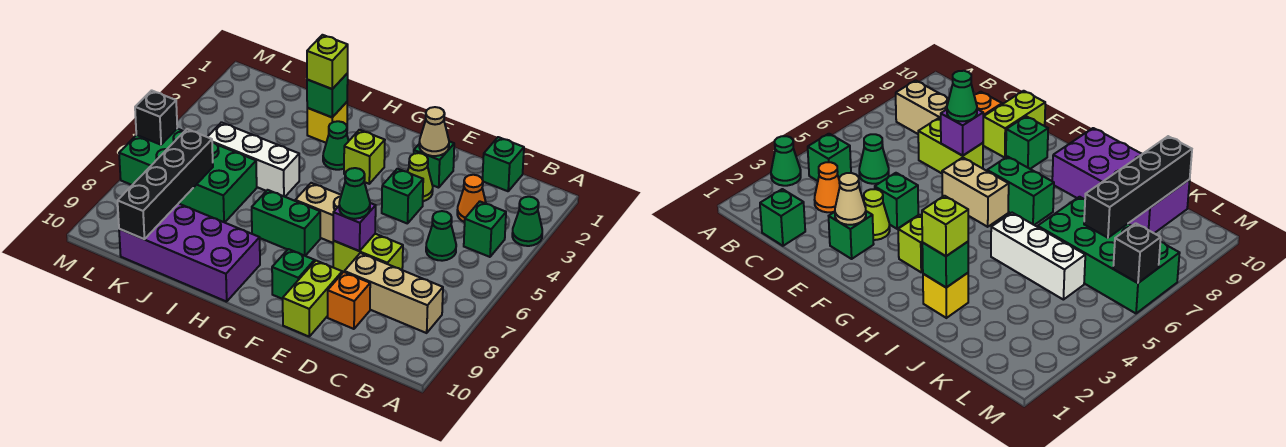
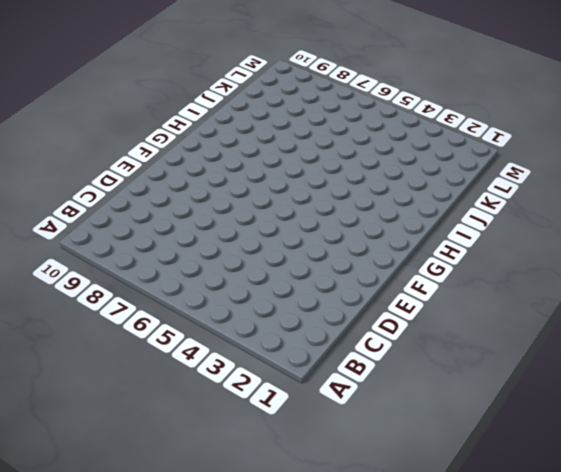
none -> green 1x1 cone [512,197,542,246]
none -> green 1x1 brick [464,201,506,257]
none -> tan 1x3 brick [344,253,443,333]

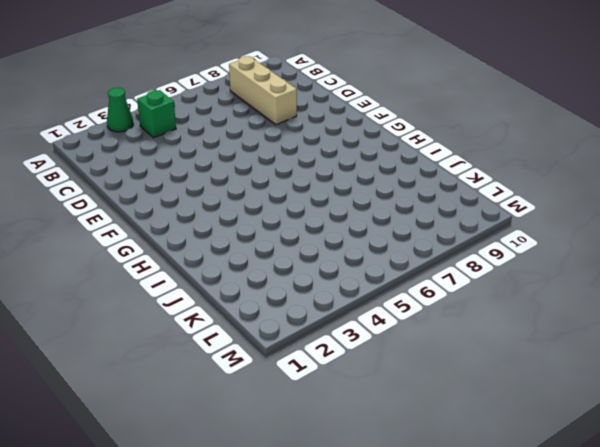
none -> green 1x1 brick [482,137,524,191]
none -> orange 1x1 cone [457,175,486,222]
none -> green 1x1 cone [426,211,456,261]

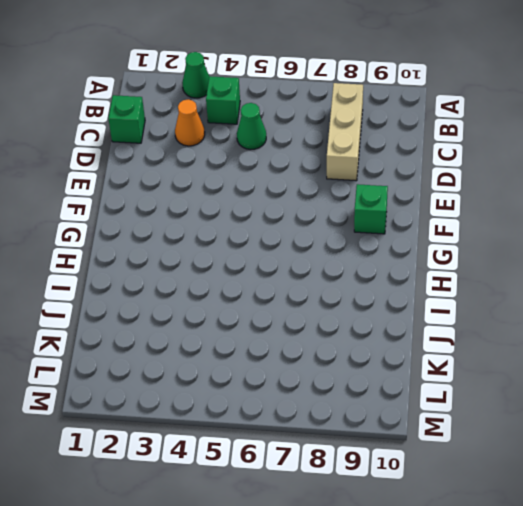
none -> lime 1x2 brick [333,234,403,272]
none -> orange 1x1 brick [328,272,370,329]
none -> green 1x1 brick [414,141,454,188]

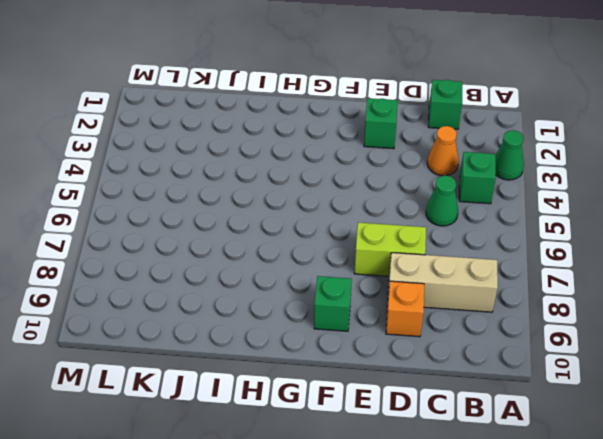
none -> lime 1x1 cone [408,153,433,201]
none -> green 1x1 brick [382,169,423,224]
none -> lime 1x2 brick [283,261,342,336]

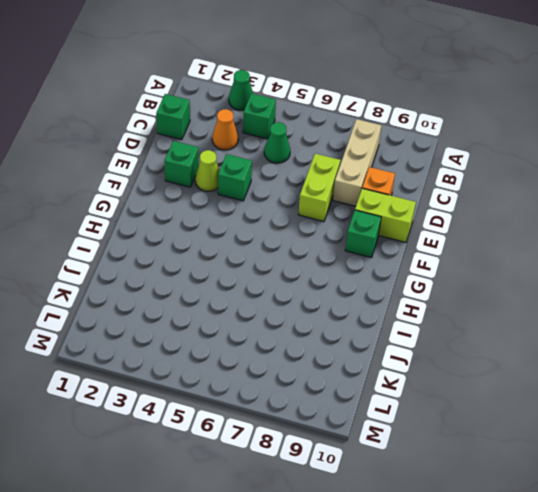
none -> tan 1x2 brick [295,183,341,243]
none -> lime 1x1 brick [344,130,385,184]
none -> green 1x2 brick [252,190,320,256]

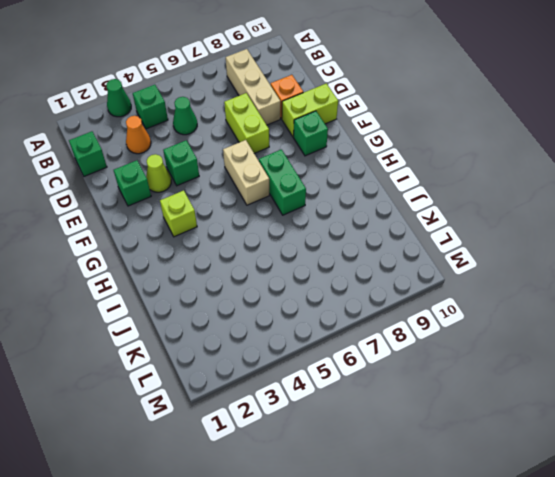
none -> green 1x1 cone [323,121,349,170]
none -> purple 2x4 brick [119,204,260,302]
none -> yellow 1x1 brick [307,102,347,143]

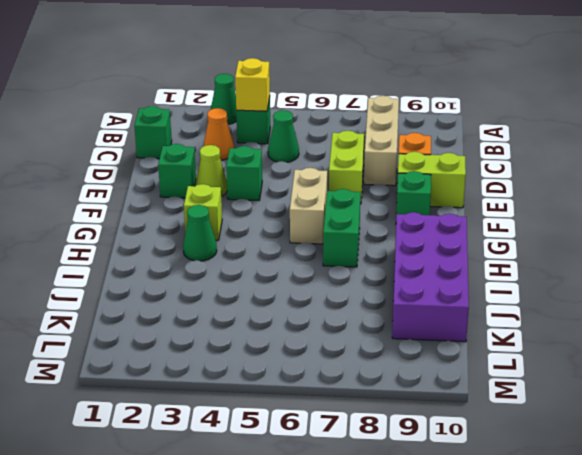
yellow 1x1 brick [235,58,270,111] -> yellow 1x1 brick moved to [307,102,347,143]
none -> white 1x3 brick [208,122,299,197]
none -> green 2x4 brick [119,129,257,223]
none -> tan 1x1 cone [419,107,449,156]

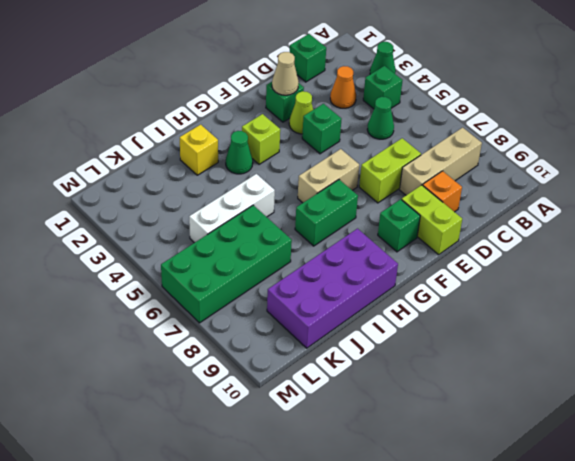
none -> purple 1x1 brick [333,203,376,251]
none -> green 1x1 brick [307,73,348,117]
none -> black 1x4 brick [118,129,213,239]

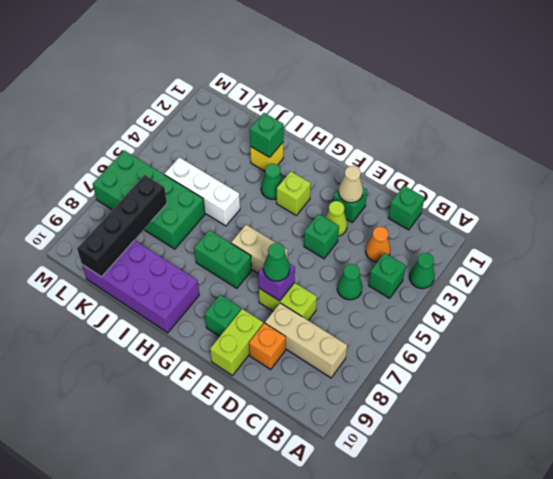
none -> black 1x1 brick [135,90,177,145]
none -> lime 1x1 brick [307,35,348,89]

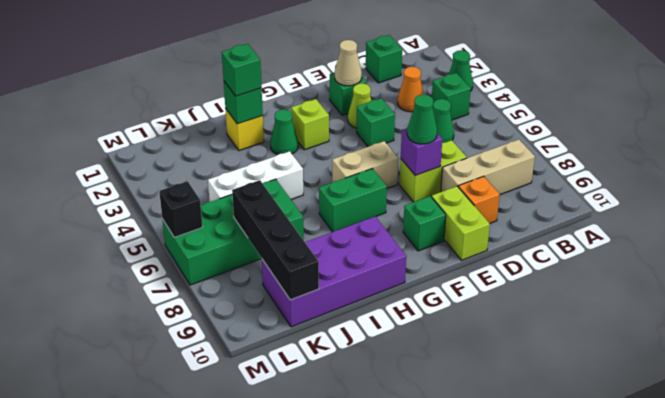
green 1x1 brick [222,44,262,96] -> lime 1x1 brick [307,35,348,89]

